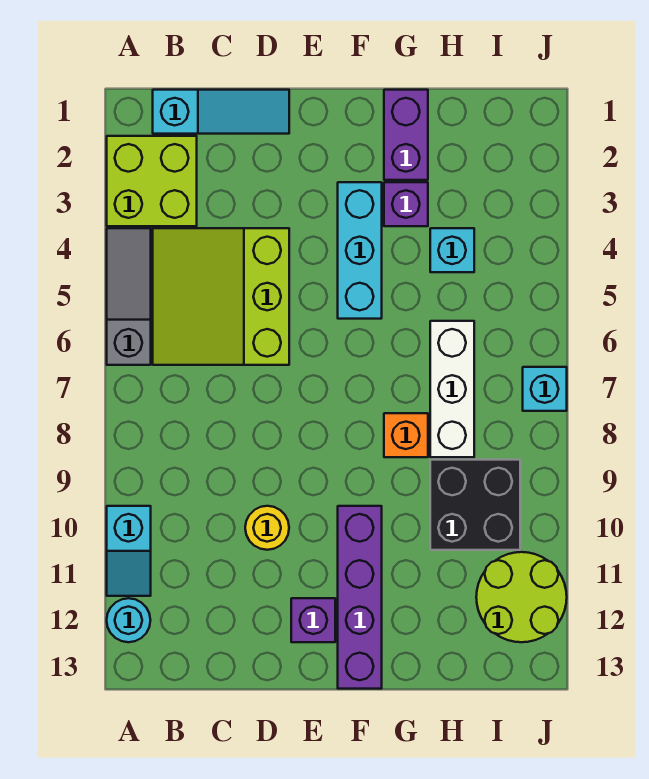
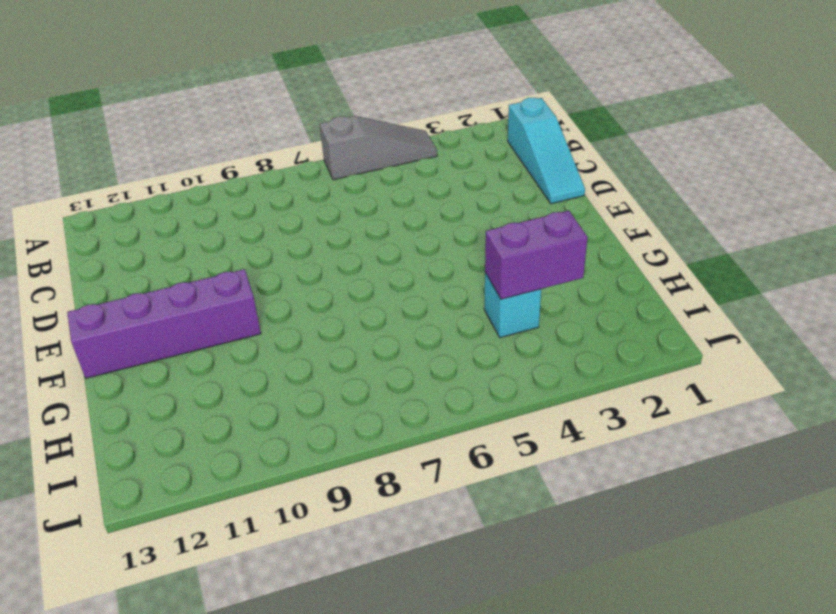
purple 1x2 brick [485,210,588,299] -> purple 1x2 brick moved to [384,90,428,180]
none -> lime 2x2 brick [107,136,197,226]
none -> cyan 1x2 slope [107,506,151,596]
none -> cyan 1x1 round brick [107,598,150,642]

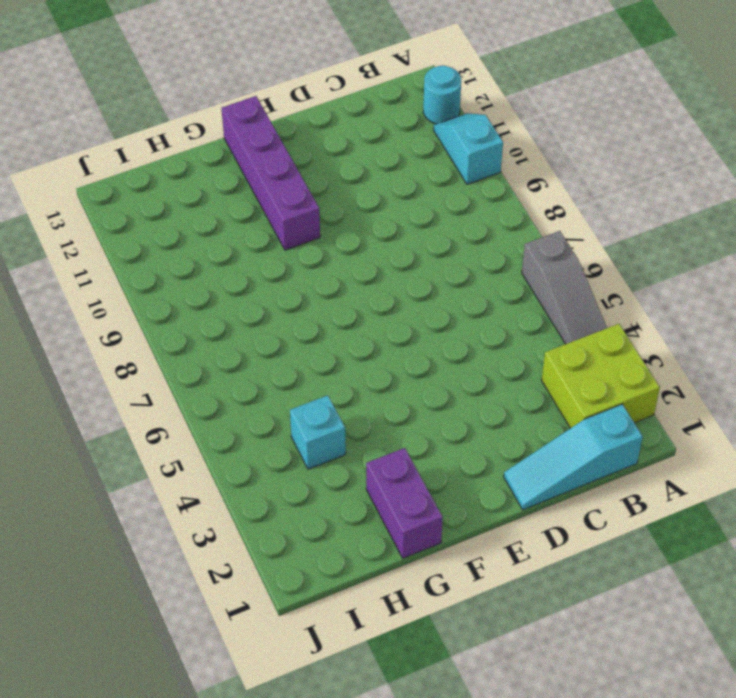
none -> lime 3x3 slope [153,228,289,365]
none -> yellow 1x1 round brick [245,506,289,550]
none -> purple 1x1 brick [291,598,335,642]

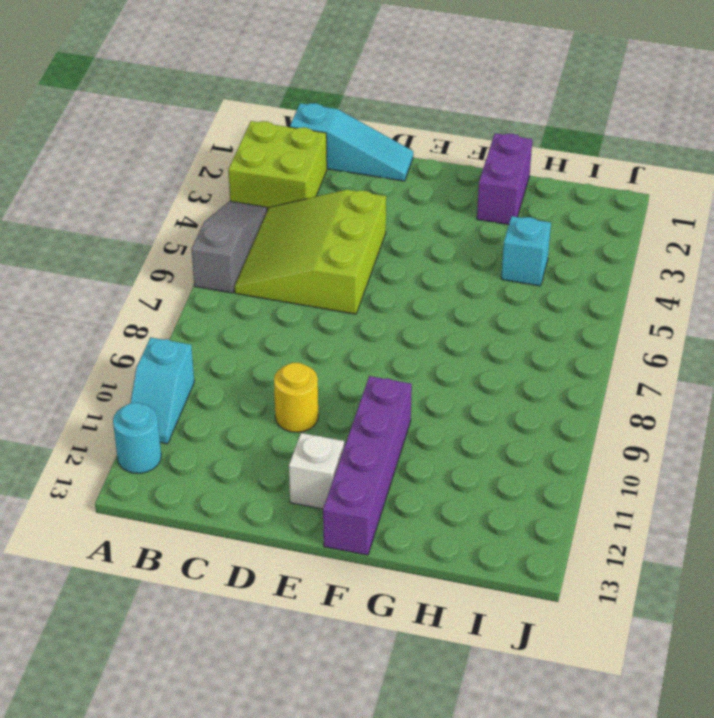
white 1x1 brick [289,433,344,509] -> purple 1x1 brick [291,598,335,642]
none -> cyan 1x3 brick [338,182,382,319]
none -> purple 1x1 brick [384,182,428,226]
none -> orange 1x1 brick [384,413,428,457]

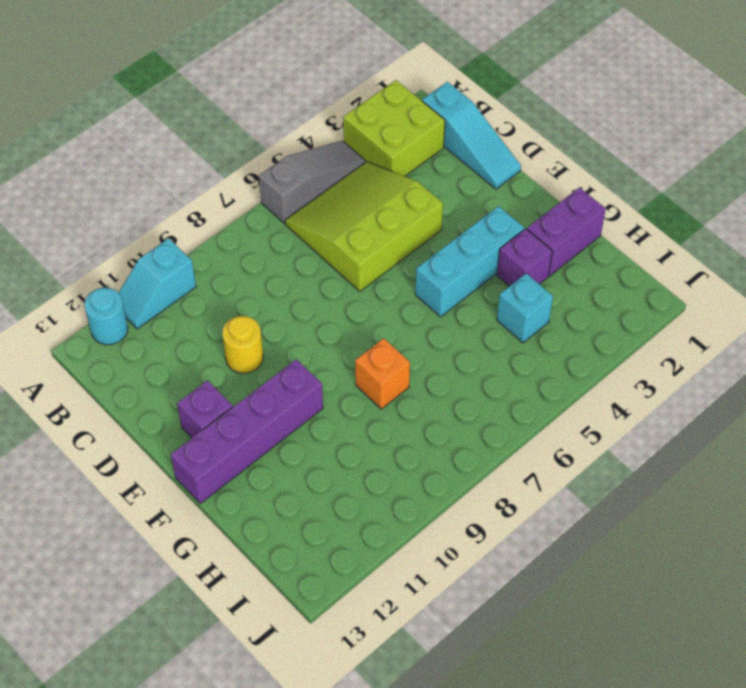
none -> white 1x3 brick [430,321,474,457]
none -> black 2x2 brick [430,460,520,550]
none -> lime 2x2 round brick [476,552,567,642]

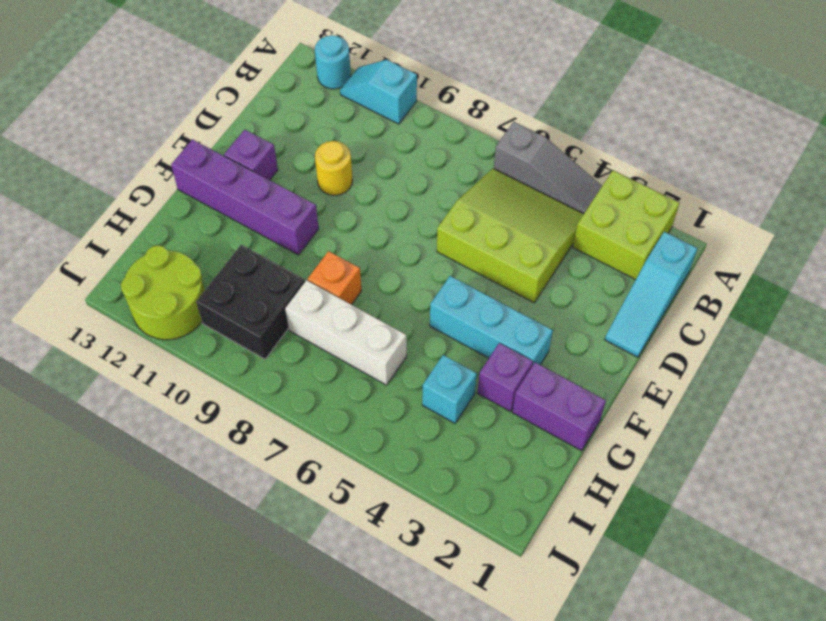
none -> cyan 1x1 brick [523,367,567,411]

